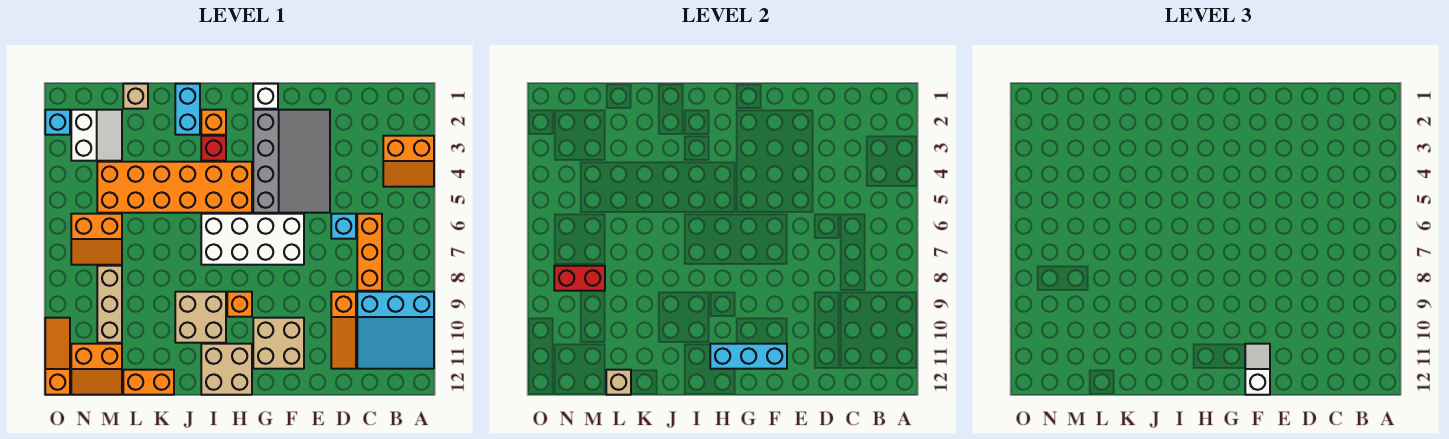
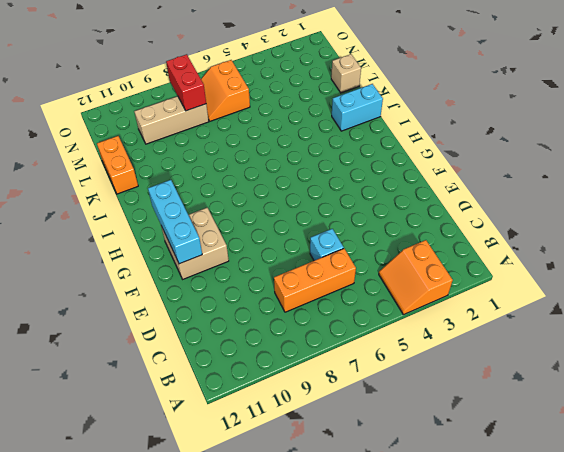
none -> cyan 3x3 slope [357,292,434,369]
none -> orange 1x3 slope [331,292,356,369]
none -> grey 3x4 slope [253,110,330,213]

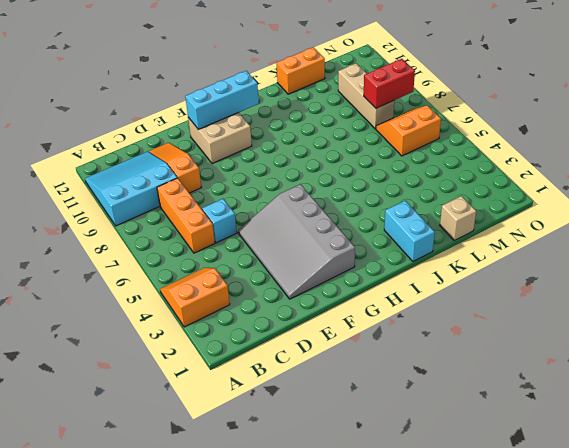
none -> white 2x4 brick [201,214,304,265]
none -> white 1x1 brick [253,84,278,109]
none -> orange 2x6 brick [97,162,252,213]

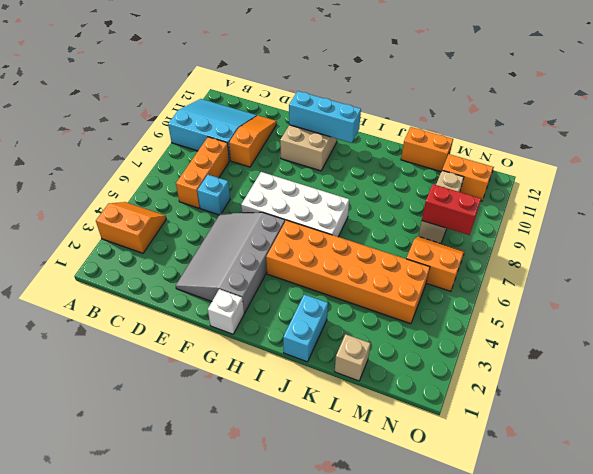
none -> orange 1x1 brick [227,292,252,317]
none -> tan 2x2 brick [201,344,252,395]
none -> orange 1x1 brick [201,110,226,135]

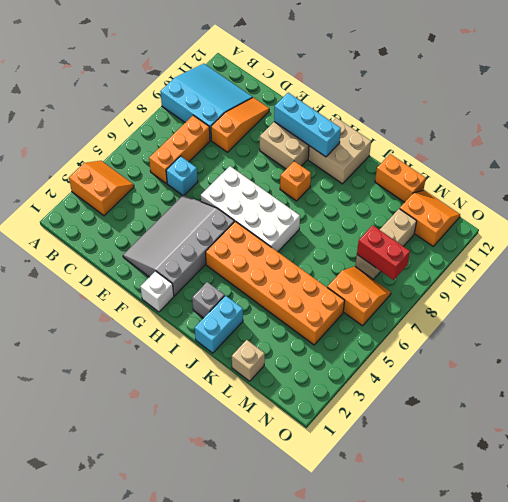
grey 1x1 brick [192,282,225,318] -> orange 1x1 brick [201,110,226,135]
none -> red 1x1 brick [201,136,226,161]
none -> tan 2x2 brick [175,292,226,343]
none -> white 2x2 slope [71,110,122,161]

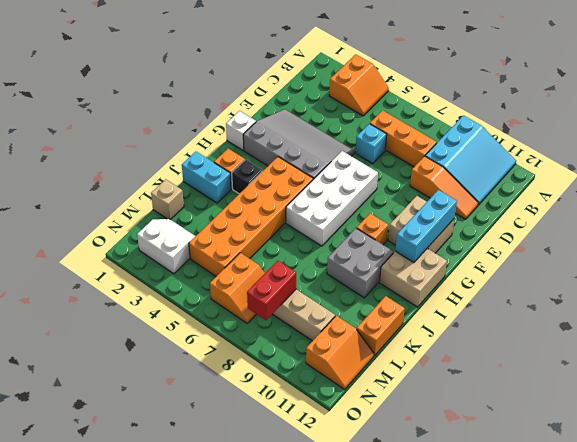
black 1x1 brick [232,160,263,194] -> red 1x1 brick [201,136,226,161]
grey 2x2 brick [327,228,394,298] -> tan 2x2 brick [175,292,226,343]
none -> cyan 1x1 brick [45,110,70,135]
none -> orange 1x3 slope [45,318,70,395]
none -> tan 1x1 brick [606,370,631,395]

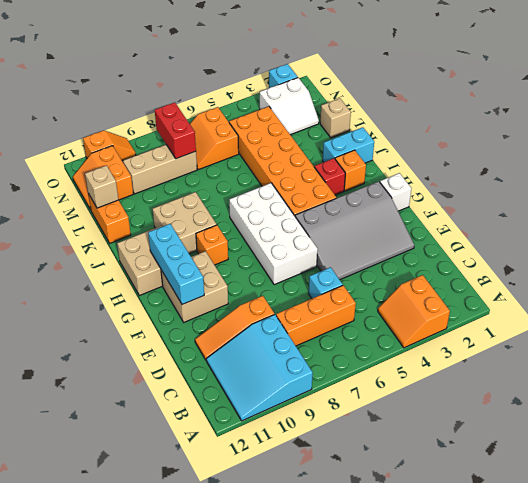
orange 1x2 slope [83,130,136,161] -> orange 1x3 slope [45,318,70,395]
none -> white 1x2 slope [1245,344,1270,395]

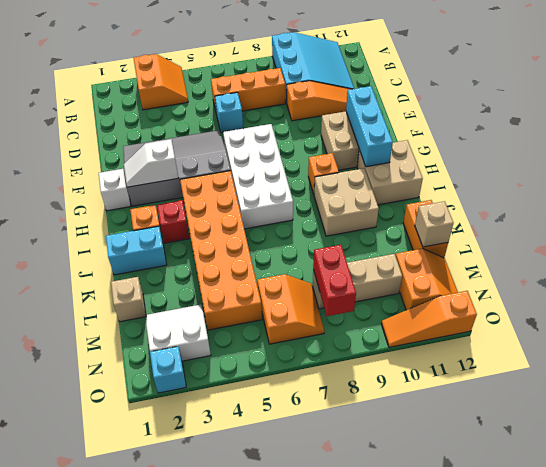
white 1x2 slope [124,139,178,187] -> white 1x2 slope moved to [1245,344,1270,395]

